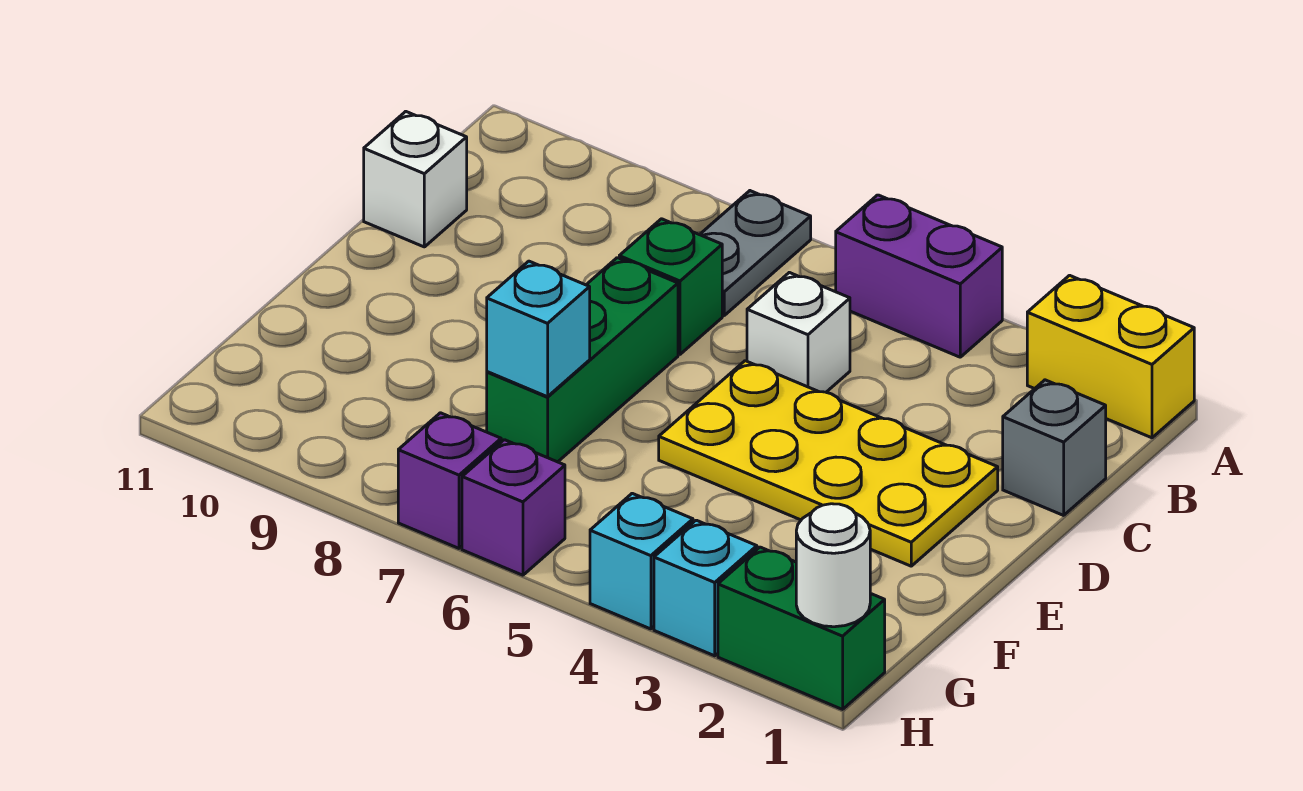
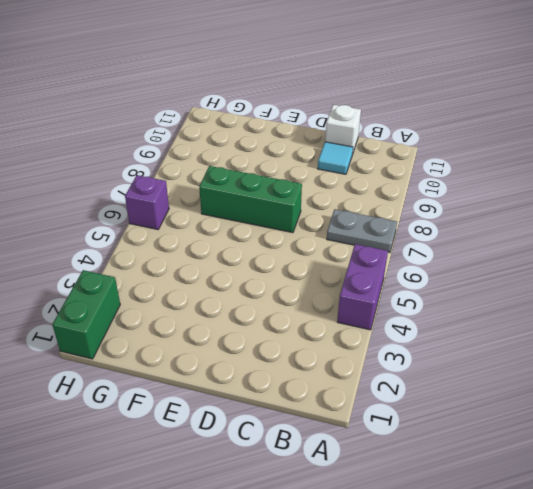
cyan 1x1 tile [318,142,353,174] -> none
none -> yellow 1x2 brick [1027,275,1194,438]
none -> grey 1x1 brick [1003,380,1106,515]
none -> white 1x1 brick [747,272,850,392]

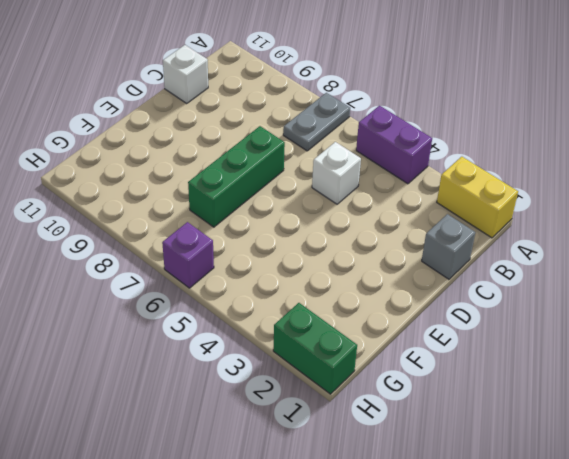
none -> green 1x1 brick [619,219,722,354]
none -> yellow 2x4 plate [659,361,998,566]
none -> cyan 1x1 brick [654,520,757,656]

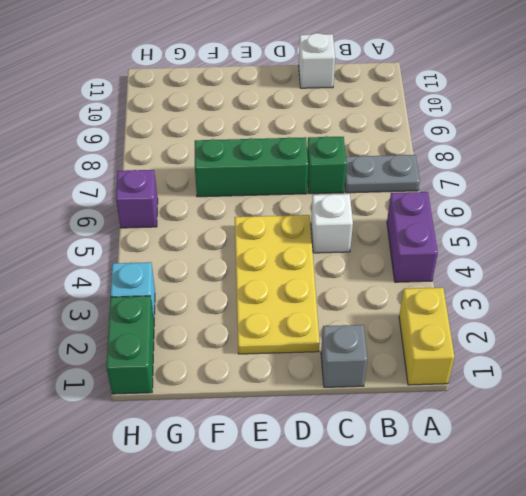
none -> cyan 1x1 brick [590,493,693,629]
none -> purple 1x1 brick [398,413,501,548]
none -> cyan 1x1 brick [487,261,590,397]

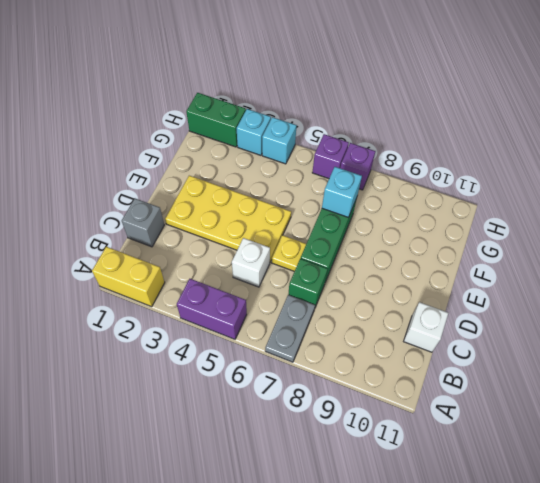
yellow 1x1 plate [272,235,306,271] -> none
none -> white 1x1 round brick [796,504,870,627]

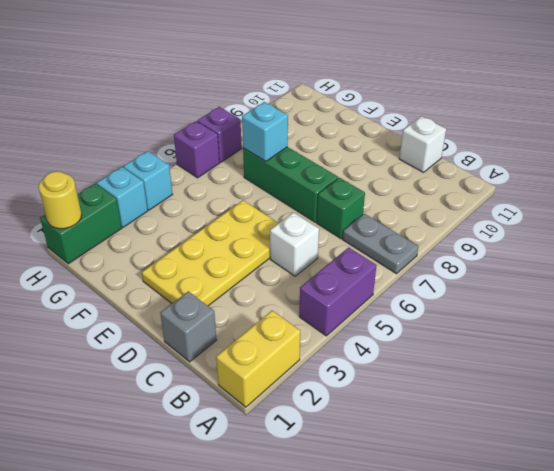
yellow 1x1 round brick [39,172,82,229] -> white 1x1 round brick [796,504,870,627]

